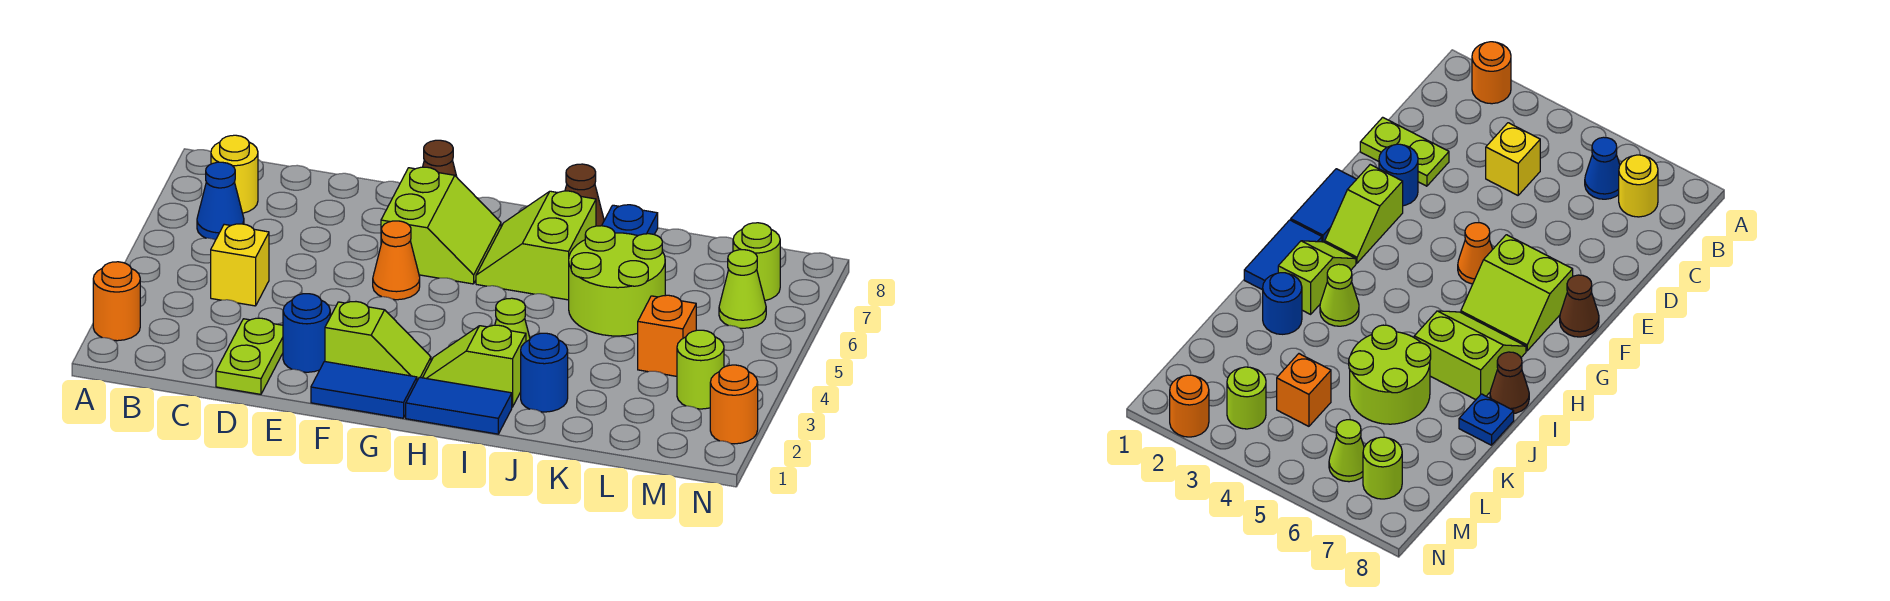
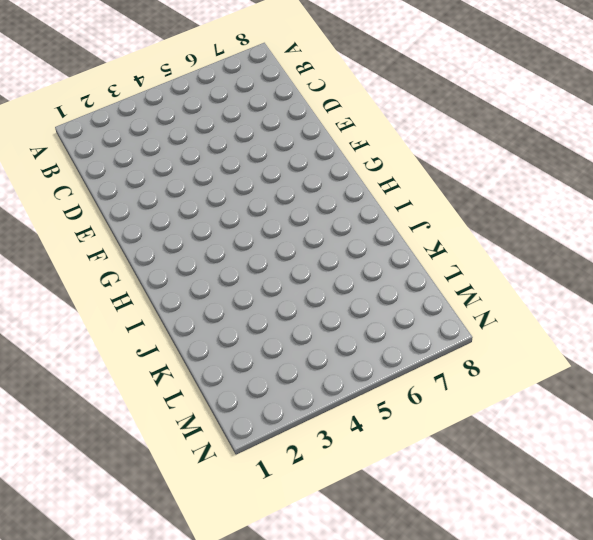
none -> orange 1x1 round brick [93,262,140,341]
none -> blue 1x1 cone [197,162,244,240]
none -> yellow 1x1 round brick [211,135,258,213]

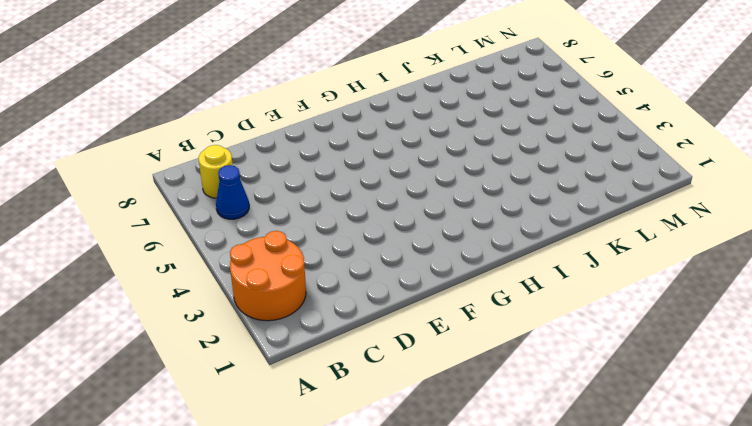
orange 2x2 round brick [230,231,306,321] -> orange 1x1 round brick [93,262,140,341]
none -> yellow 1x1 brick [211,224,269,306]
none -> lime 1x2 plate [216,318,283,394]
none -> blue 1x1 round brick [283,294,330,372]

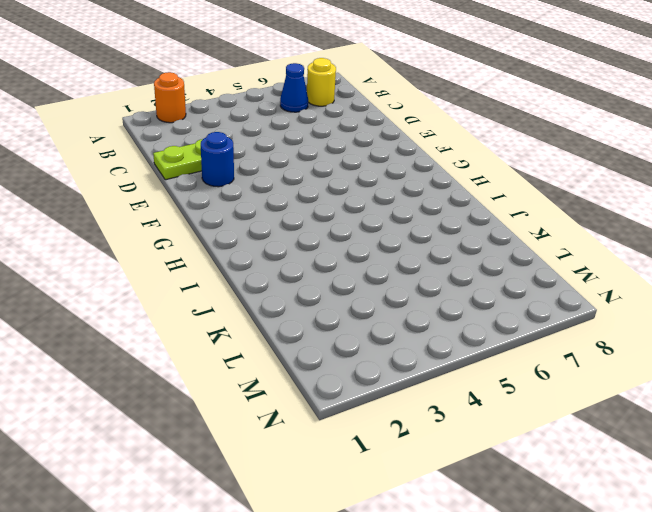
none -> yellow 1x1 brick [211,224,269,306]
none -> blue 1x2 tile [311,362,417,418]
none -> lime 1x2 slope [325,302,431,380]

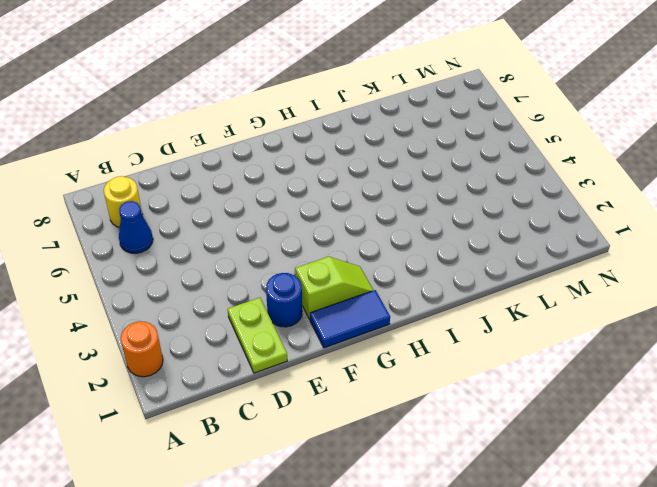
none -> yellow 1x1 brick [211,224,269,306]
none -> orange 1x1 cone [373,221,420,300]
none -> lime 2x2 slope [381,167,501,284]

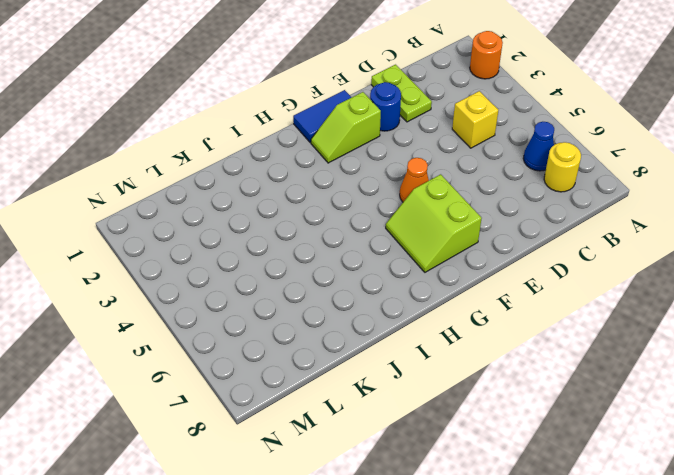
none -> brown 1x1 cone [423,140,457,177]
none -> blue 1x2 tile [406,377,512,434]
none -> lime 1x2 slope [423,325,526,407]

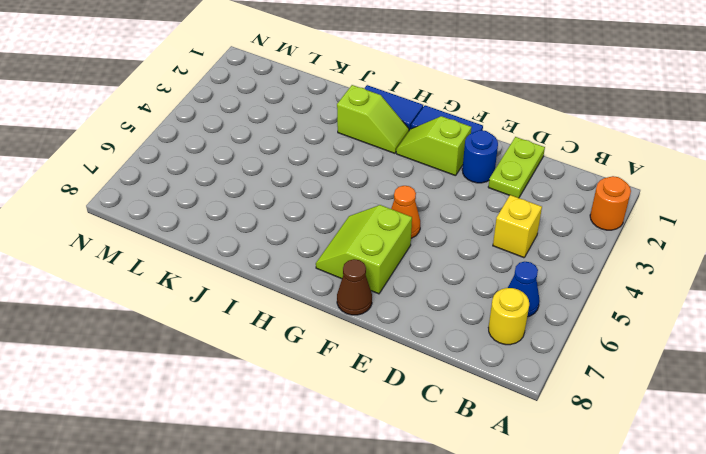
none -> lime 2x2 slope [476,191,596,300]
none -> lime 1x1 cone [495,298,530,342]
none -> brown 1x1 cone [565,164,604,226]

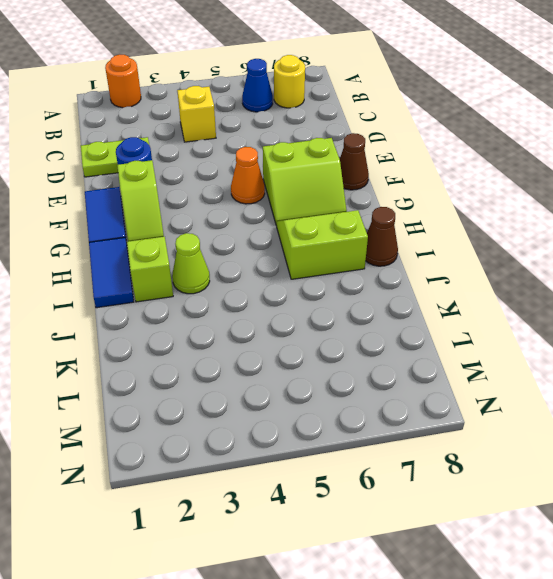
none -> blue 1x1 round brick [521,333,568,412]
none -> lime 2x2 round brick [569,226,665,336]
none -> blue 1x1 plate [602,205,658,236]

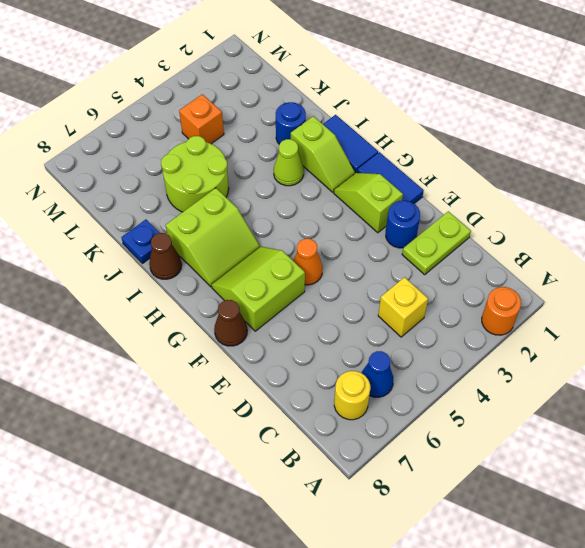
none -> lime 1x1 round brick [677,330,724,409]
none -> lime 1x1 cone [719,250,766,328]
none -> lime 1x1 round brick [733,223,780,301]

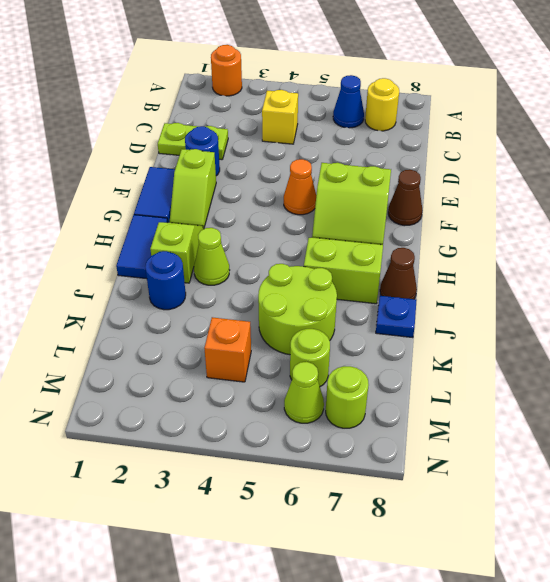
lime 1x1 round brick [290,329,330,387] -> lime 1x1 round brick moved to [677,330,724,409]
none -> orange 1x1 round brick [710,365,758,444]

